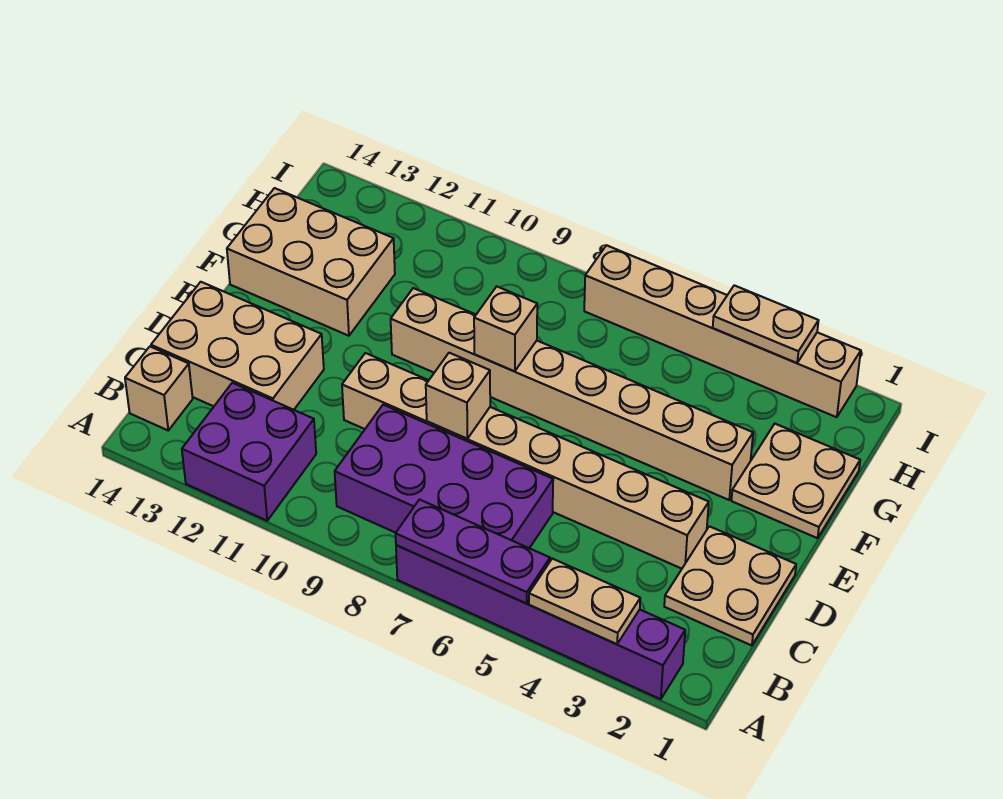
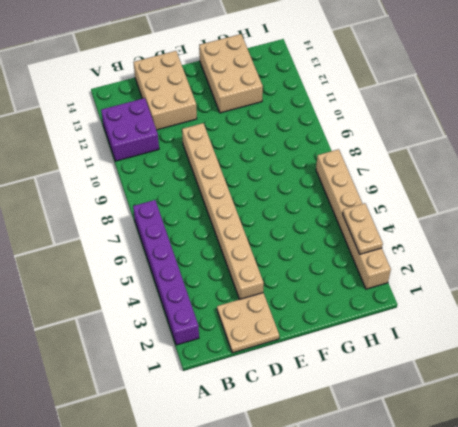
none -> purple 2x4 brick [335,405,553,548]
none -> tan 1x1 brick [125,347,193,430]
none -> tan 2x2 plate [731,424,860,538]

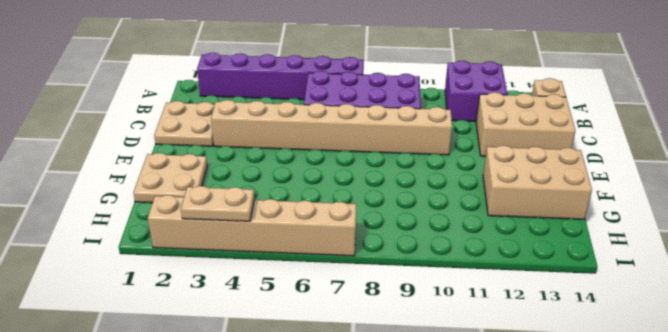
none -> tan 1x8 brick [391,288,753,500]
none -> tan 1x2 plate [529,559,640,644]
none -> purple 1x3 plate [396,500,550,603]

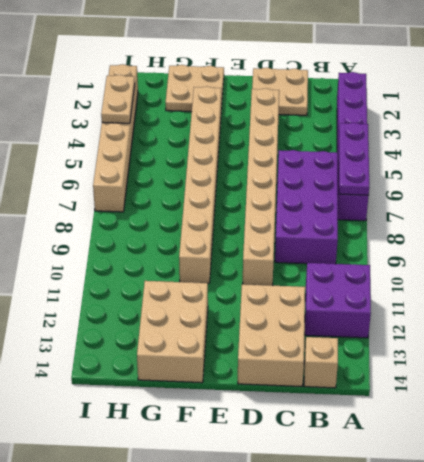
none -> tan 1x2 plate [529,559,640,644]
none -> tan 1x1 brick [426,353,490,439]
none -> tan 1x1 brick [474,287,537,371]

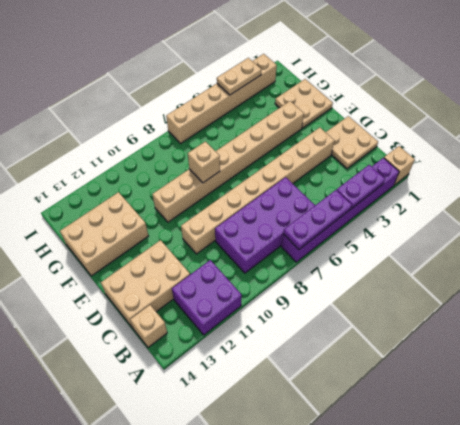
tan 1x1 brick [384,146,415,185] -> tan 1x1 brick moved to [426,353,490,439]
purple 1x2 plate [337,165,385,208] -> tan 1x2 plate [529,559,640,644]

